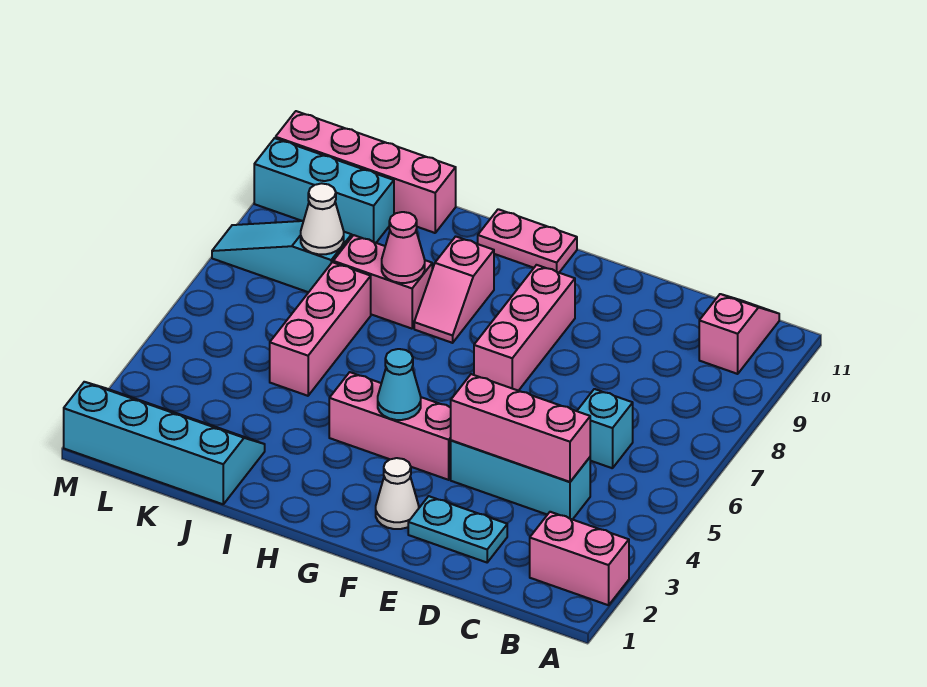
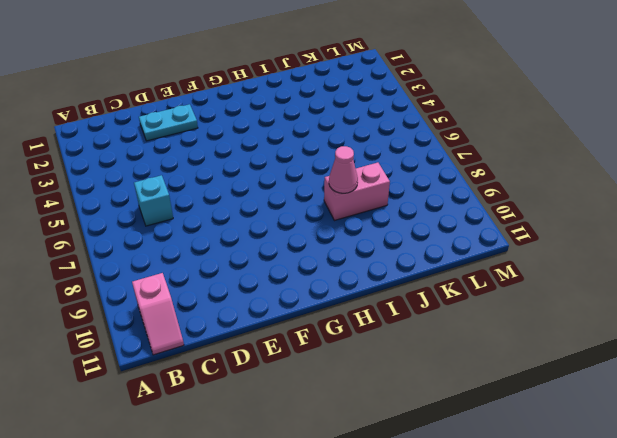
none -> pink 1x2 brick [530,512,629,605]
none -> cyan 1x3 brick [451,440,590,520]
none -> white 1x1 cone [376,458,419,529]

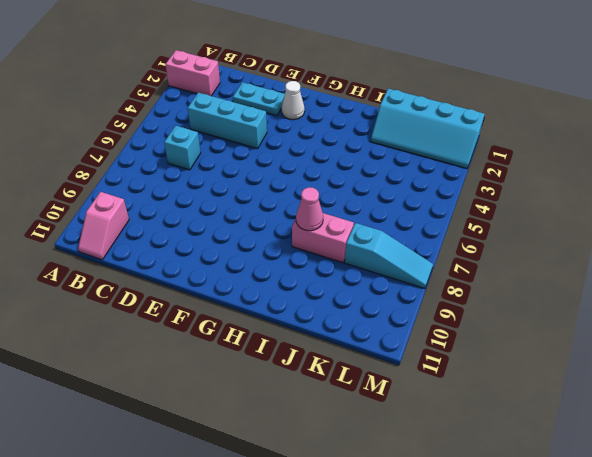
none -> pink 1x3 brick [329,372,451,480]
none -> pink 1x3 brick [474,265,575,391]
none -> pink 1x2 plate [478,209,577,272]

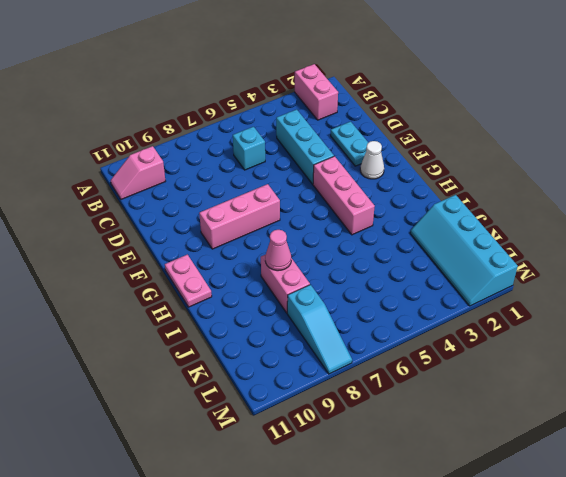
none -> pink 1x2 slope [414,236,494,343]
none -> pink 1x3 brick [270,262,371,396]
none -> pink 1x4 brick [276,111,456,233]

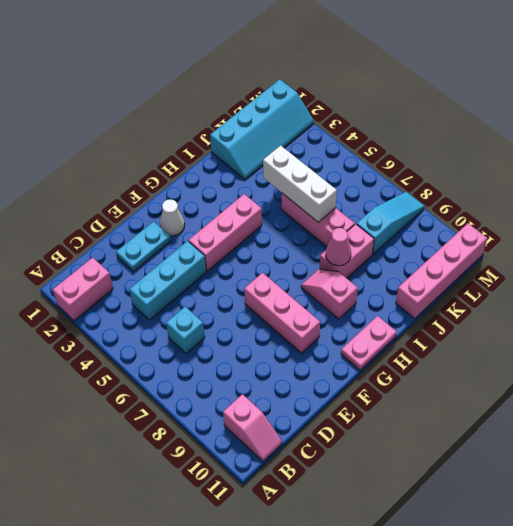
white 1x3 brick [263,146,337,222] -> none
none -> cyan 1x3 brick [254,138,394,243]
none -> pink 1x3 brick [450,374,590,482]
none -> cyan 1x1 cone [378,349,421,420]

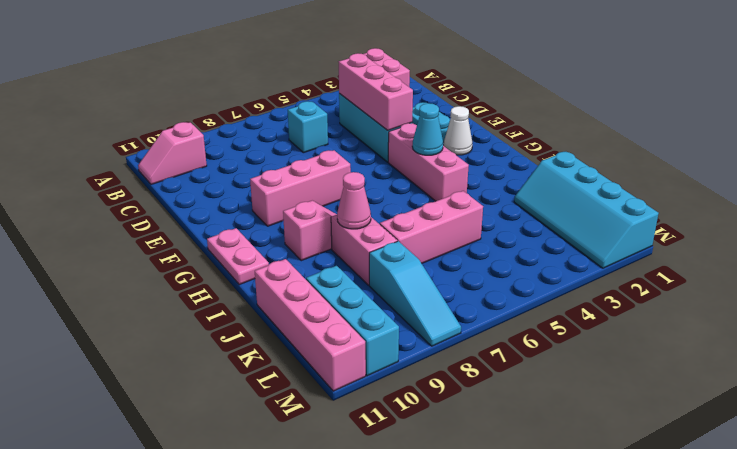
none -> white 1x1 cone [301,183,344,254]

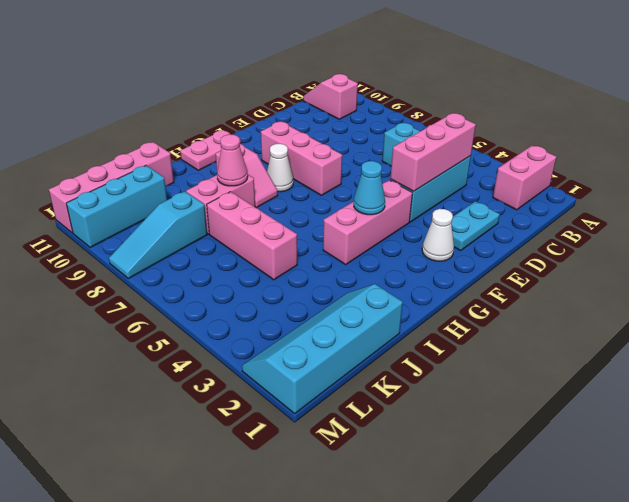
white 1x1 cone [267,144,293,192] -> white 1x1 cone moved to [301,183,344,254]

